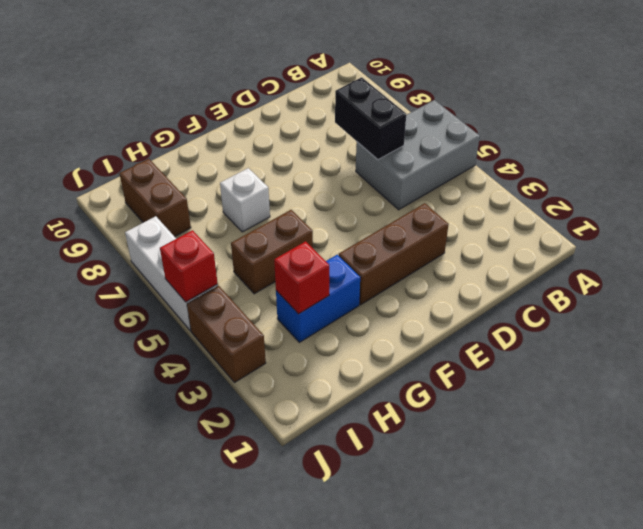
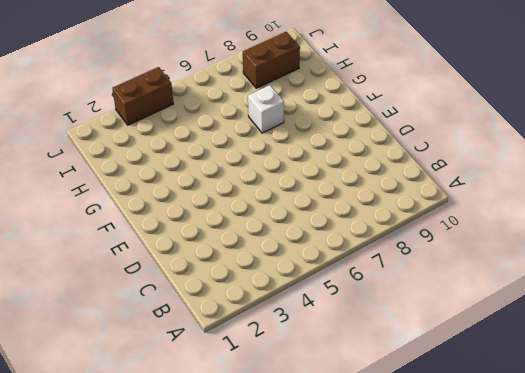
none -> grey 2x3 brick [356,100,480,210]
none -> brown 1x3 brick [339,203,449,305]

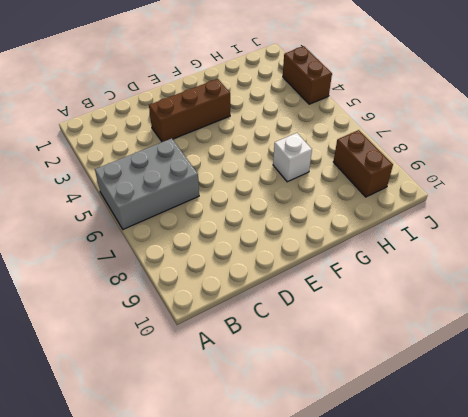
none -> blue 1x2 brick [276,255,360,342]
none -> brown 1x2 brick [231,210,313,294]

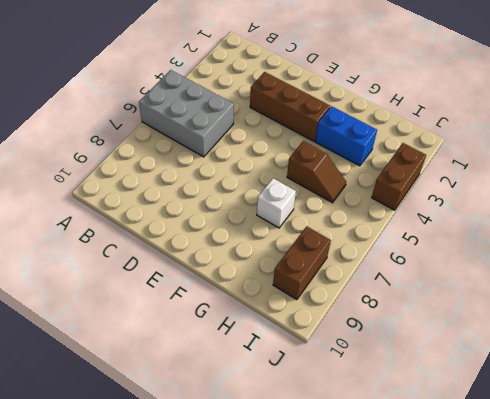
brown 1x2 slope [287,141,346,203] -> brown 1x2 brick [231,210,313,294]
none -> white 1x3 brick [125,216,218,331]
none -> black 1x2 brick [335,77,406,160]

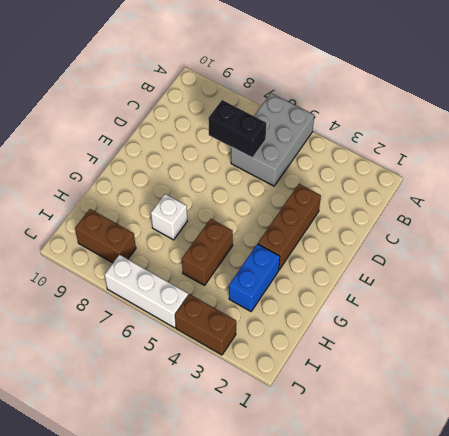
none -> red 1x1 brick [274,241,329,314]
none -> red 1x1 brick [160,230,218,302]

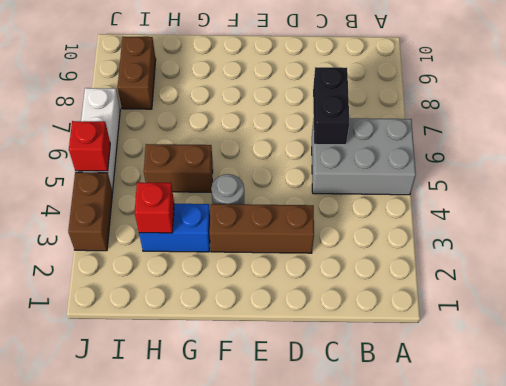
grey 1x1 round brick [211,174,244,204] -> none
none -> white 1x1 brick [220,168,270,232]

